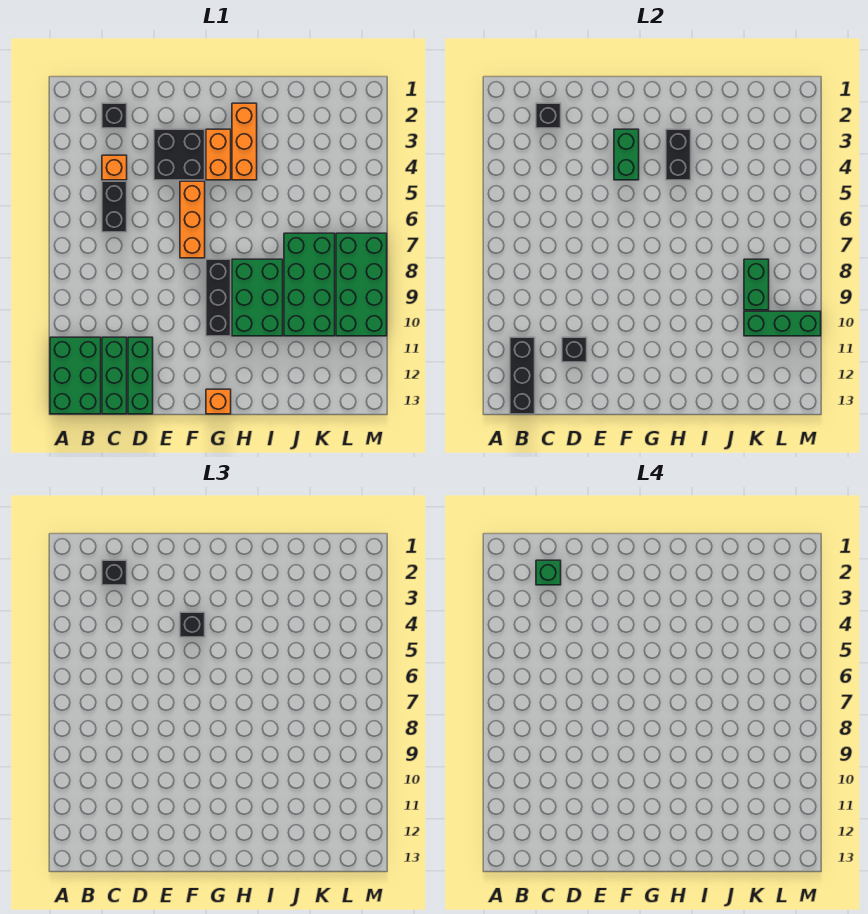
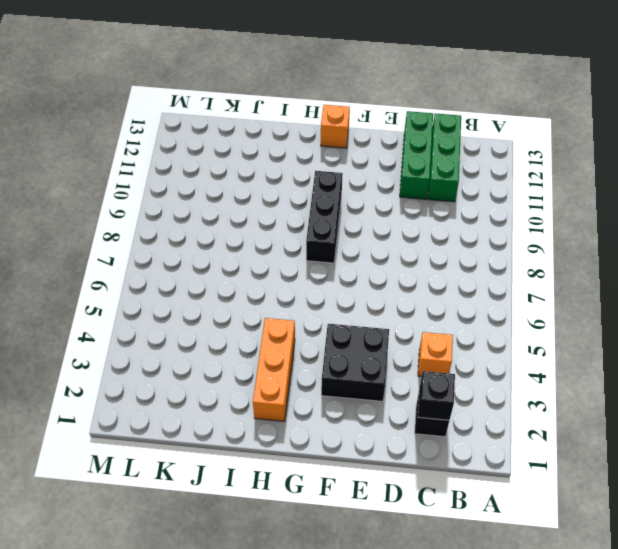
none -> green 2x3 brick [50,337,101,414]
none -> black 1x2 brick [102,181,127,232]
none -> orange 1x3 brick [180,181,205,258]

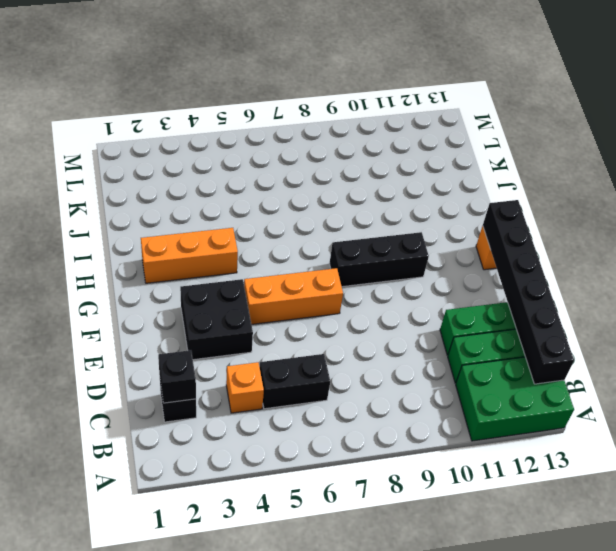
black 1x6 brick [483,200,574,384] -> black 1x3 brick [510,337,535,414]
none -> orange 1x2 brick [206,129,231,180]
none -> green 2x3 brick [232,259,283,336]
none -> green 2x4 brick [284,233,335,336]

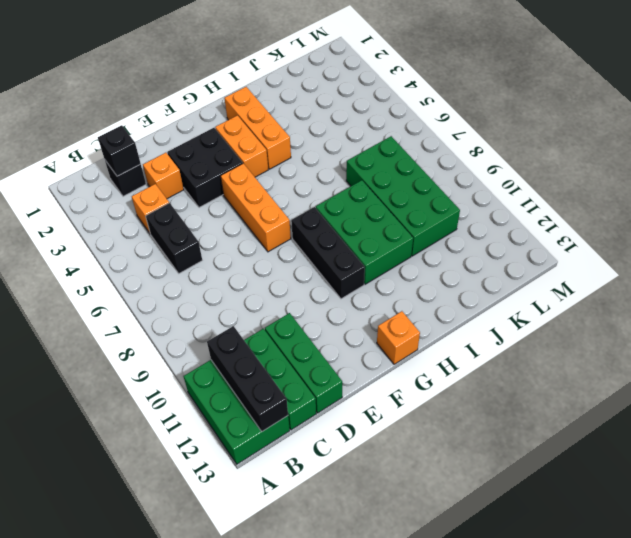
orange 1x1 brick [143,153,184,199] -> none
none -> green 2x4 brick [336,233,387,336]
none -> black 1x1 brick [562,337,587,362]
none -> green 1x2 brick [614,129,639,180]

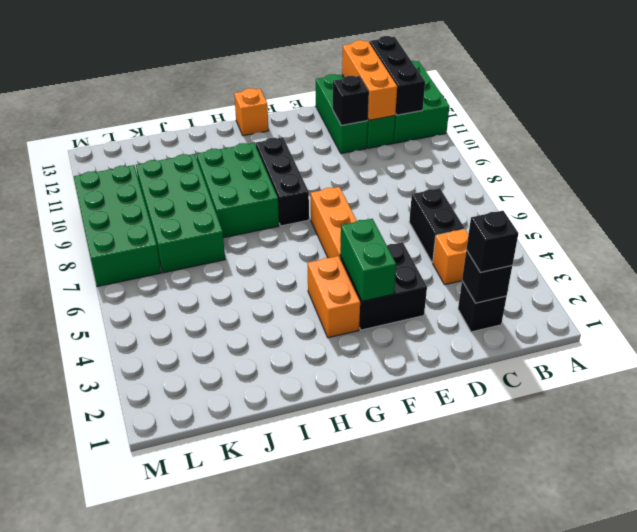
orange 1x3 brick [342,40,397,120] -> orange 1x3 brick moved to [232,103,257,180]
none -> black 1x2 brick [666,129,691,180]
none -> green 1x2 brick [744,259,769,310]
none -> green 1x3 brick [744,311,821,336]

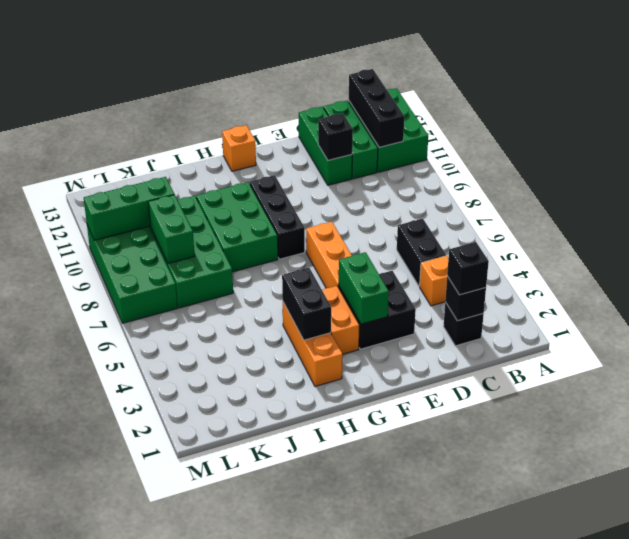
none -> black 1x1 brick [180,612,205,637]
none -> green 1x1 brick [536,560,561,585]

